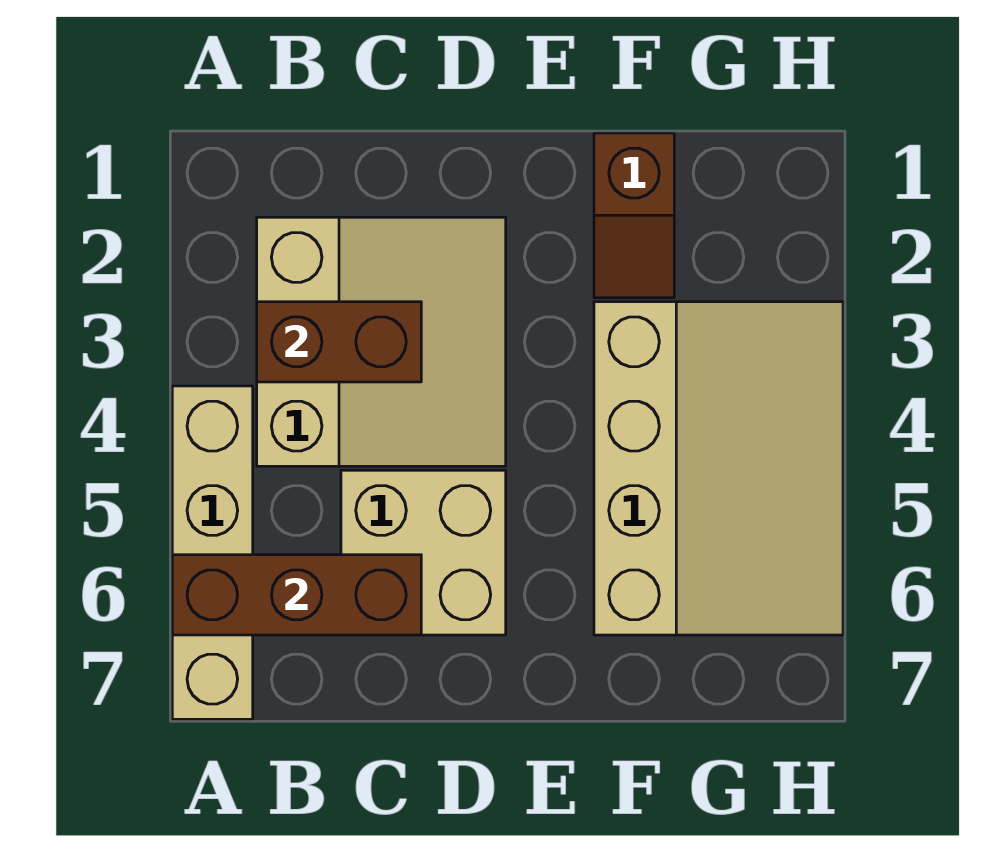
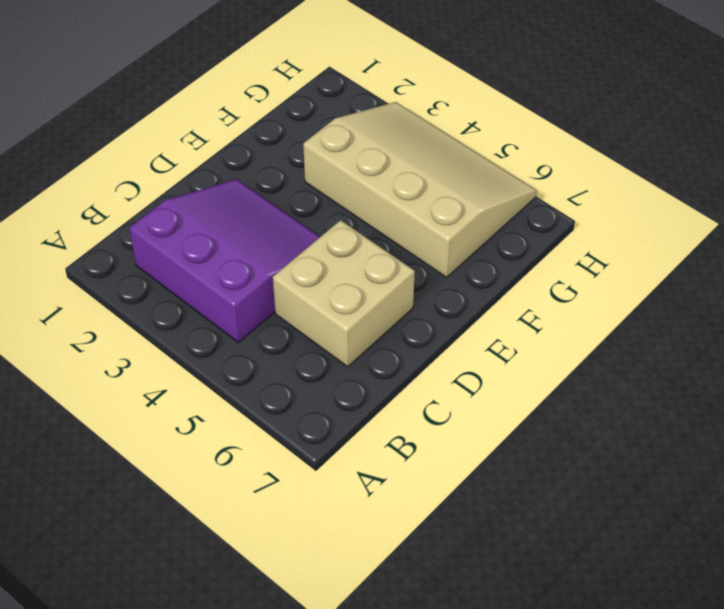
purple 3x3 slope [129,179,320,342] -> tan 3x3 slope [257,217,506,466]
none -> tan 1x4 brick [172,386,253,719]
none -> brown 1x2 slope [594,133,674,298]

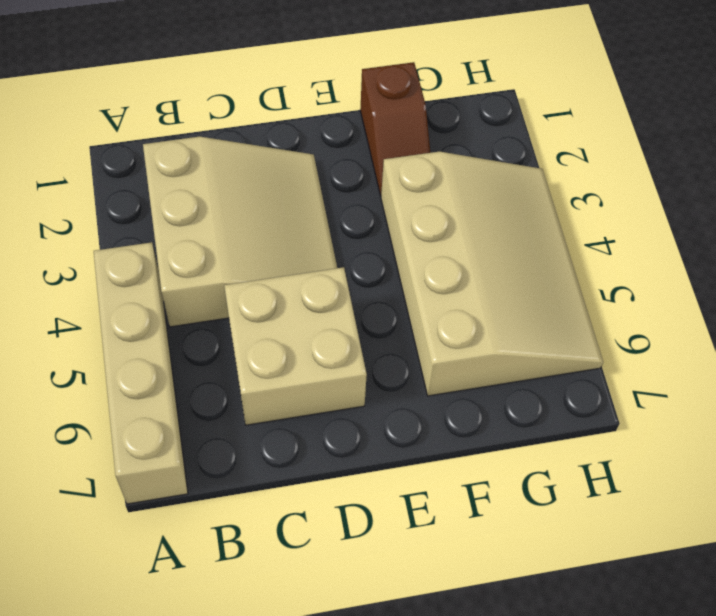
none -> brown 1x3 brick [172,555,421,635]
none -> brown 1x2 brick [257,302,421,382]

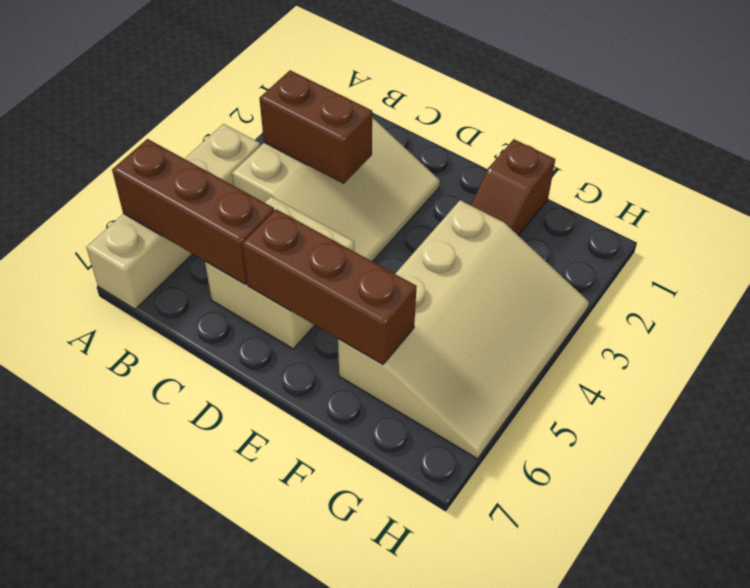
brown 1x3 brick [242,209,417,364] -> none

